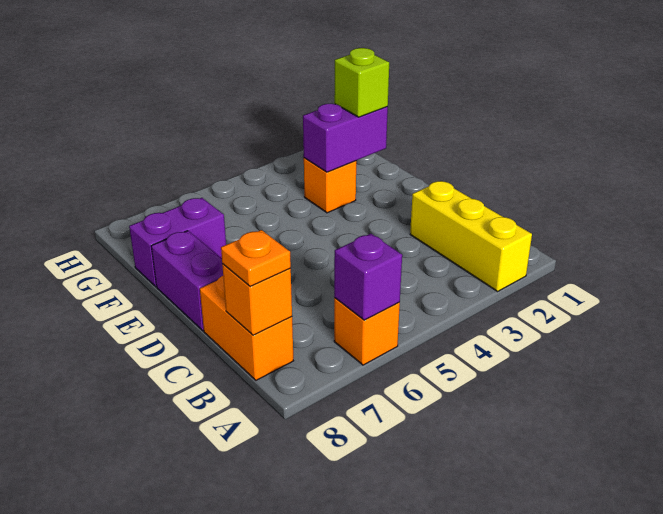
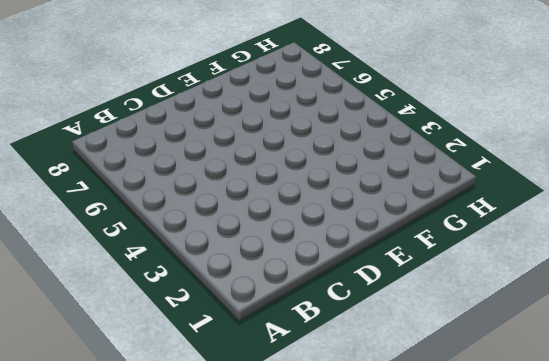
none -> yellow 1x3 brick [410,181,532,291]
none -> orange 1x1 brick [334,298,400,365]

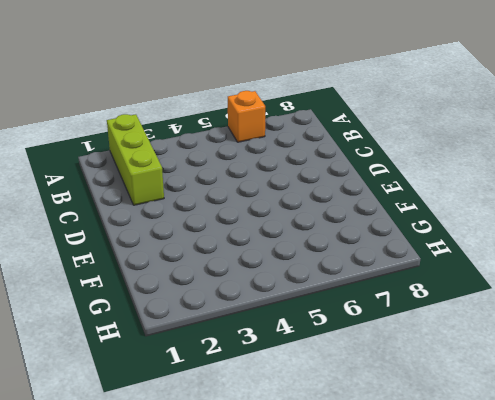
lime 1x3 brick [107,114,164,205] -> yellow 1x3 brick [410,181,532,291]
none -> orange 1x2 brick [200,276,293,380]
none -> purple 1x2 brick [151,231,223,331]

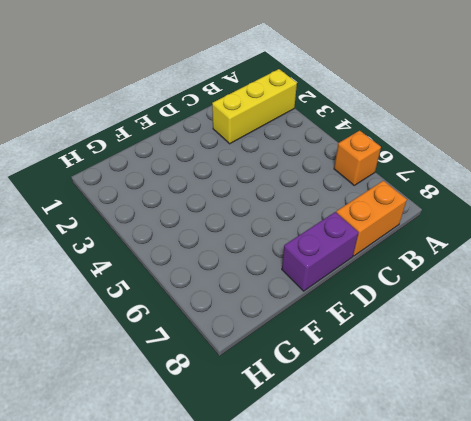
none -> orange 1x1 brick [304,158,356,213]
none -> purple 1x2 brick [129,198,226,287]

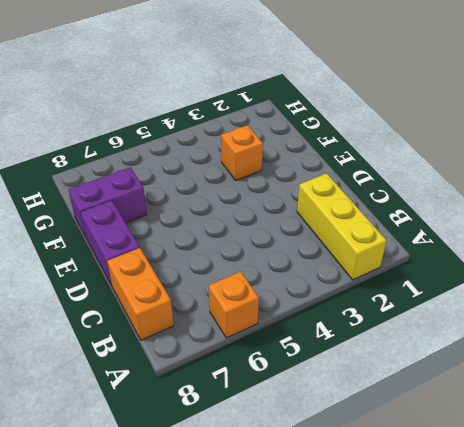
none -> purple 1x1 brick [334,234,402,320]
none -> orange 1x1 brick [222,264,292,335]

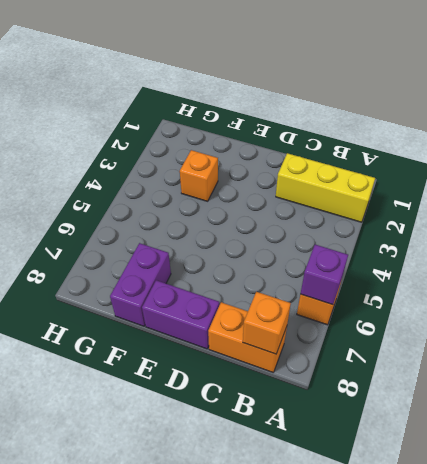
none -> purple 1x2 brick [303,104,388,172]
none -> orange 1x1 plate [221,230,291,286]

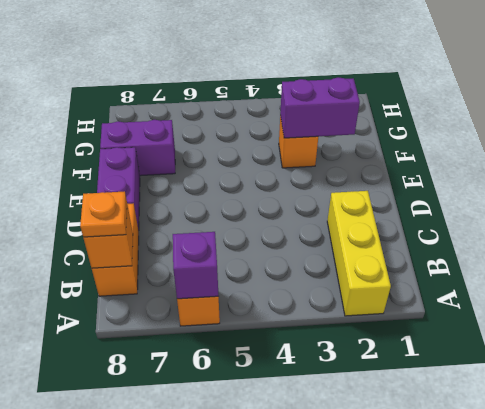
none -> lime 1x1 brick [334,48,389,117]

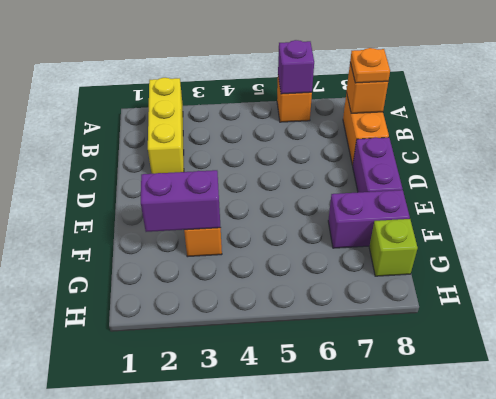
lime 1x1 brick [369,219,418,276] -> lime 1x1 brick moved to [334,48,389,117]

